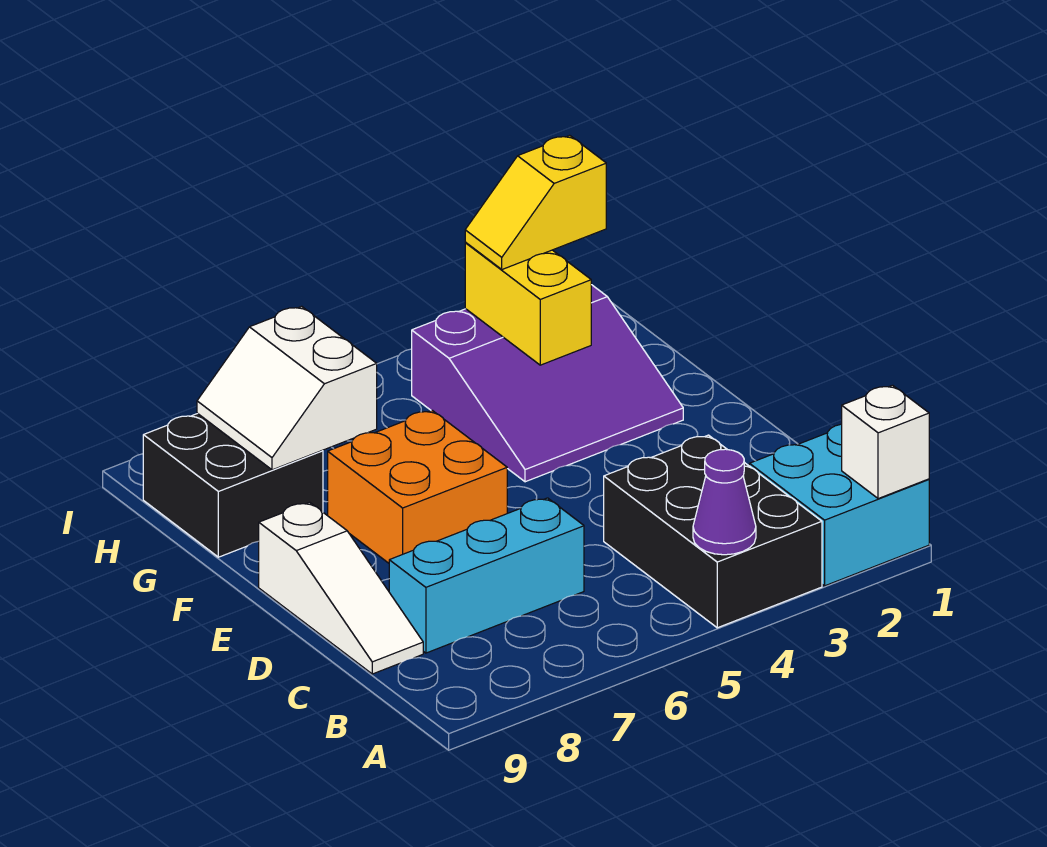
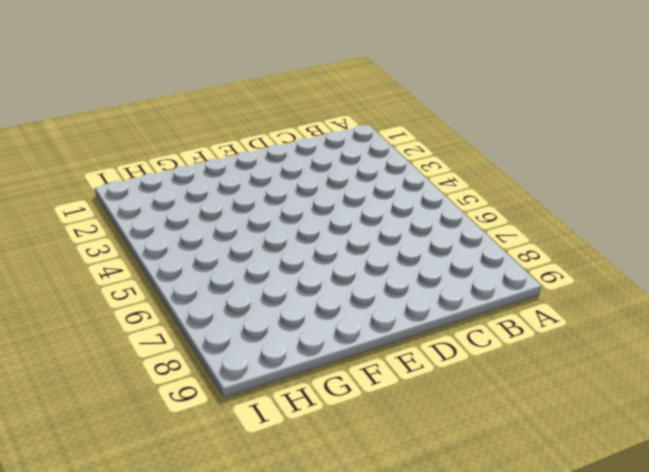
none -> cyan 2x2 brick [749,424,929,586]
none -> black 2x3 brick [604,435,822,628]
none -> cyan 1x3 brick [389,498,584,653]

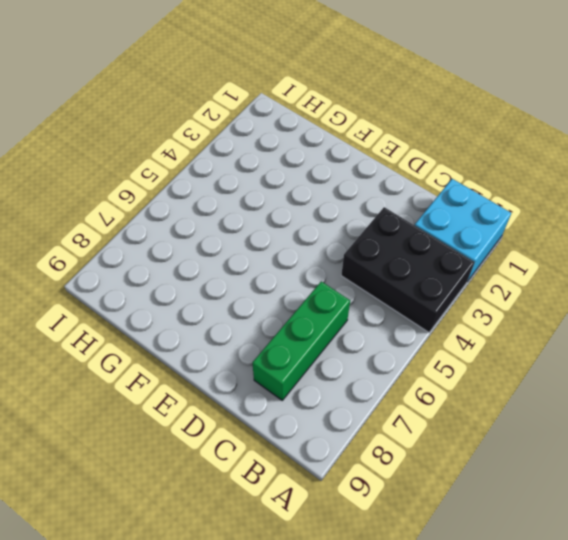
green 1x3 brick [252,281,350,400] -> cyan 1x3 brick [389,498,584,653]
none -> white 1x3 slope [259,502,423,674]
none -> orange 2x2 brick [328,410,507,563]
none -> purple 3x3 slope [412,285,683,482]

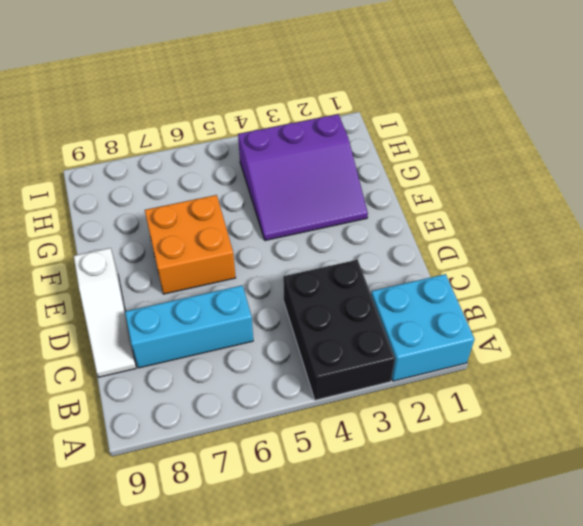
none -> black 2x2 brick [143,414,323,557]
none -> white 1x1 brick [842,385,929,499]
none -> purple 1x1 cone [693,449,756,555]

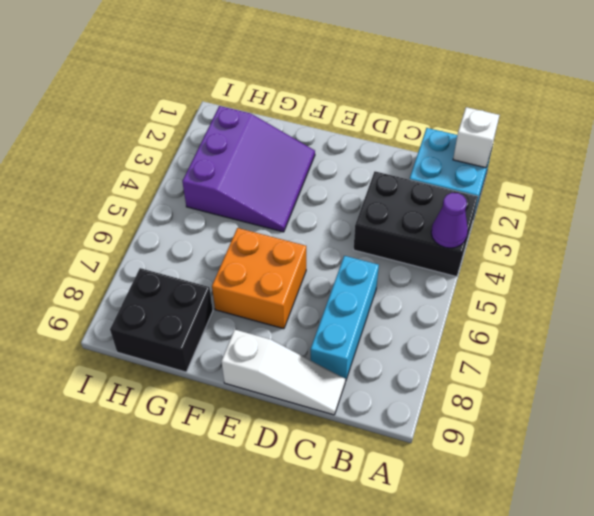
none -> yellow 1x2 brick [465,243,591,365]
none -> white 2x2 slope [197,306,377,470]
none -> yellow 1x2 slope [465,135,606,269]

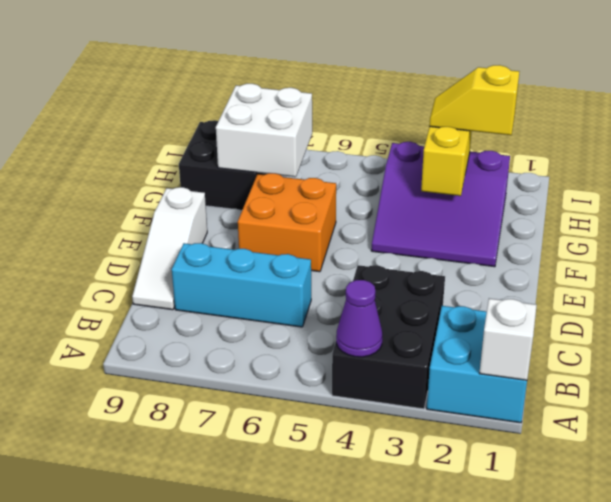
white 2x2 brick [216,84,312,177] -> white 2x2 slope [197,306,377,470]

